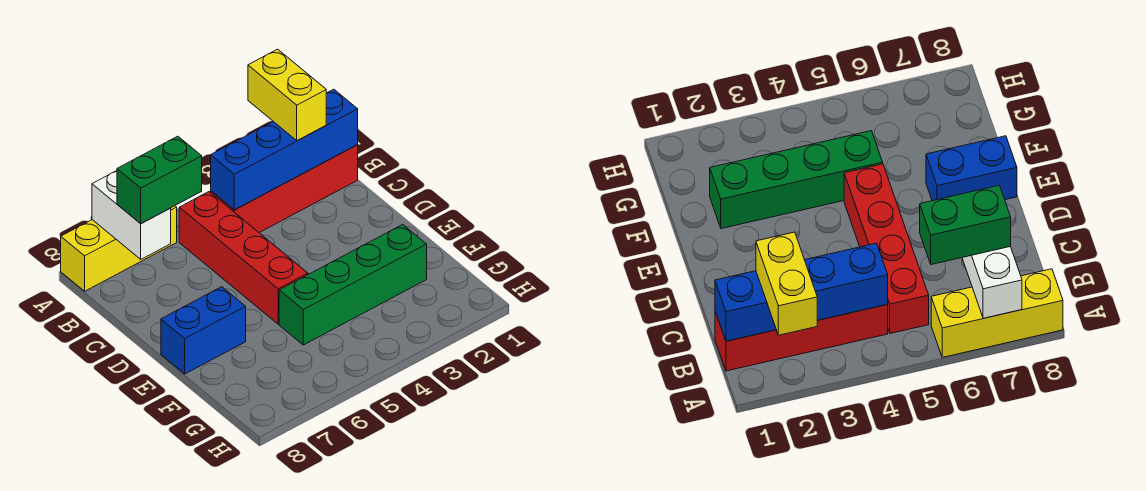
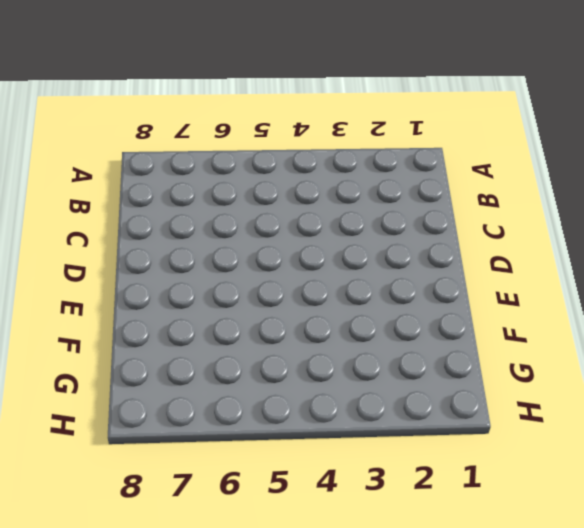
none -> yellow 1x3 brick [61,206,177,291]
none -> red 1x4 brick [211,145,358,233]

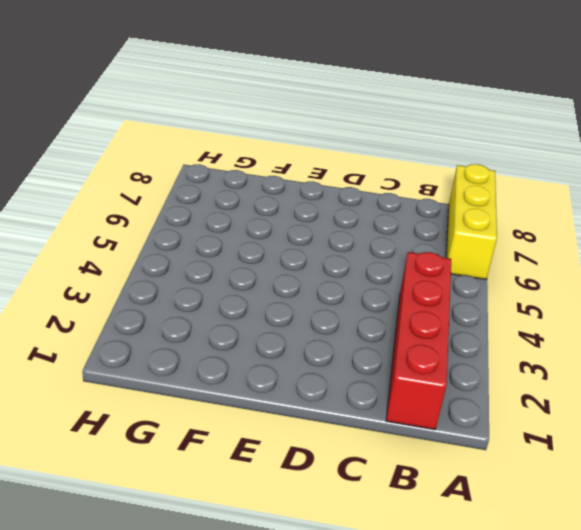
none -> red 1x4 brick [179,192,308,324]
none -> blue 1x2 brick [161,287,246,374]

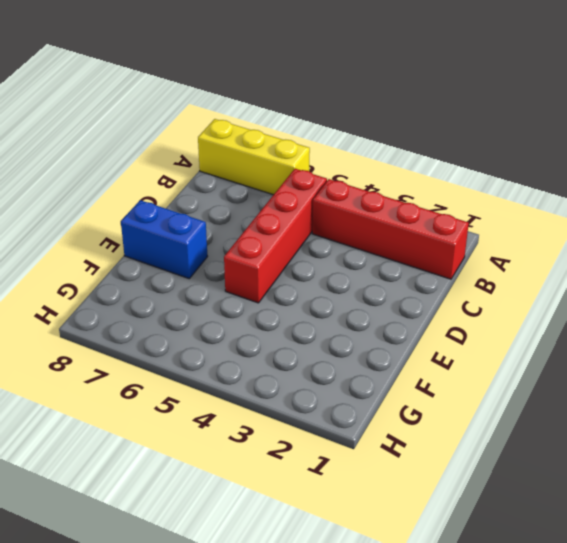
none -> green 1x4 brick [279,225,427,345]
none -> white 1x2 brick [92,171,171,259]

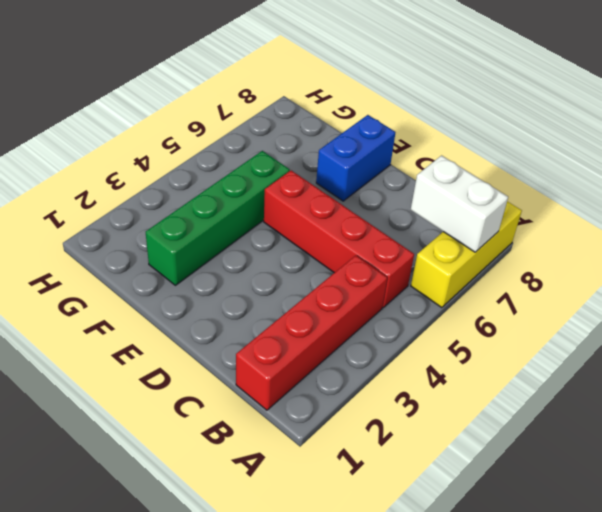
none -> blue 1x4 brick [211,89,358,210]
none -> yellow 1x2 brick [248,49,326,140]

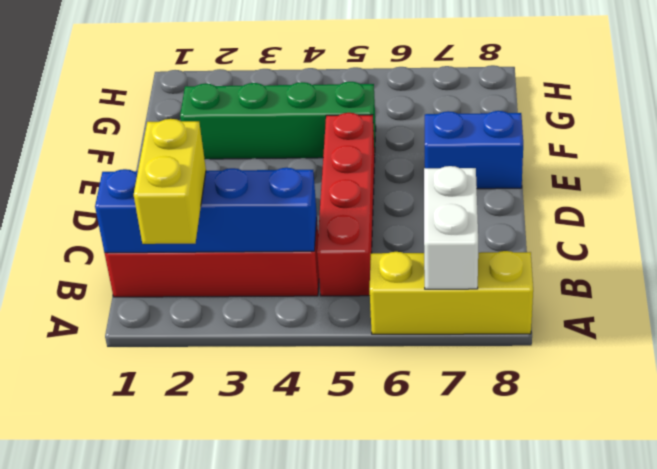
none -> green 1x2 brick [117,136,202,224]

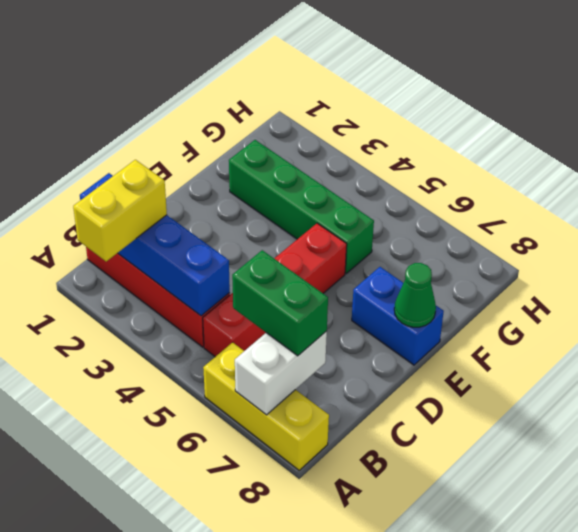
green 1x1 cone [394,263,436,327] -> none

